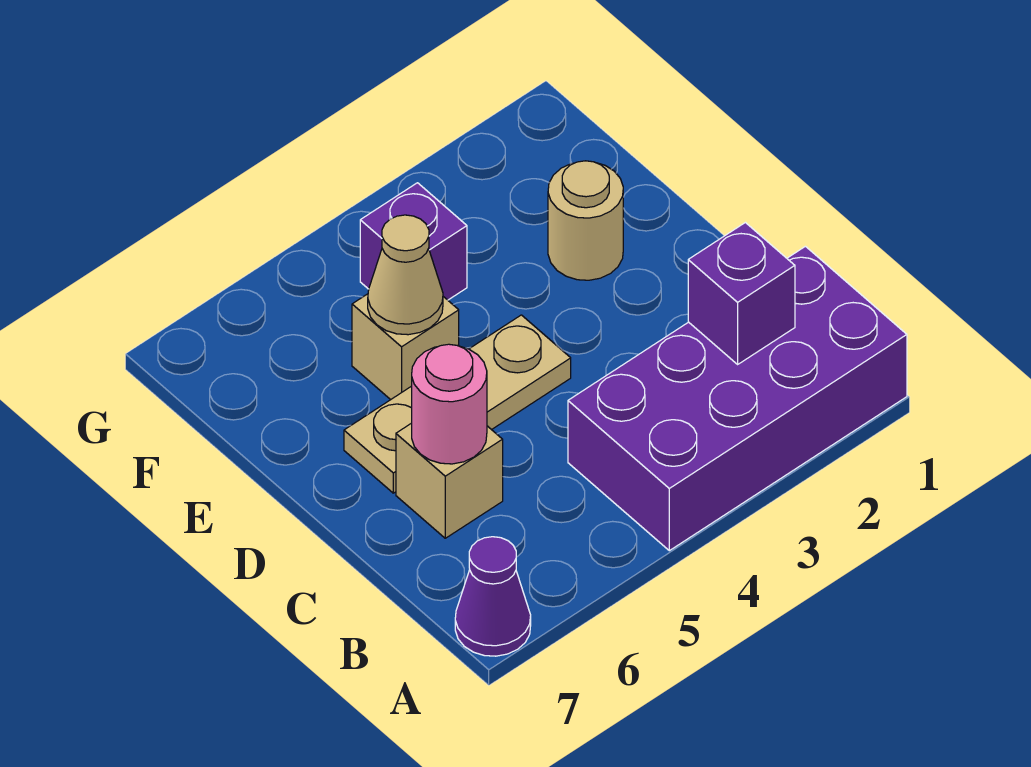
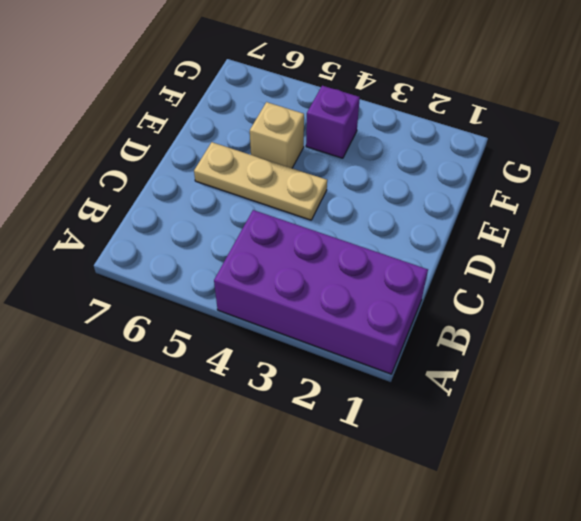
none -> purple 1x1 cone [455,537,531,656]
none -> tan 1x1 brick [396,423,503,538]

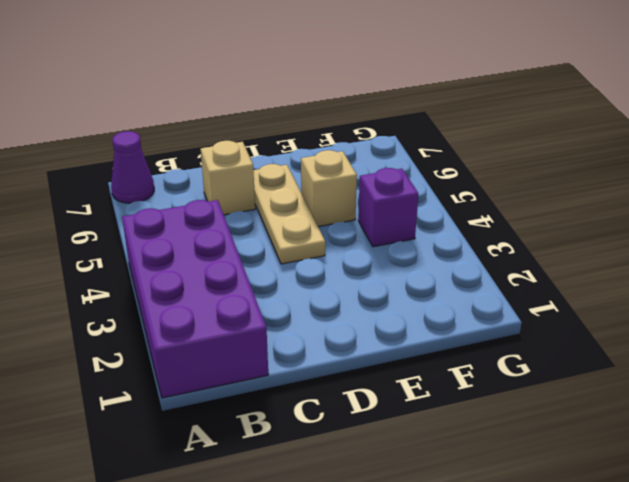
none -> tan 1x1 round brick [548,161,623,280]
none -> purple 1x1 brick [688,223,795,364]

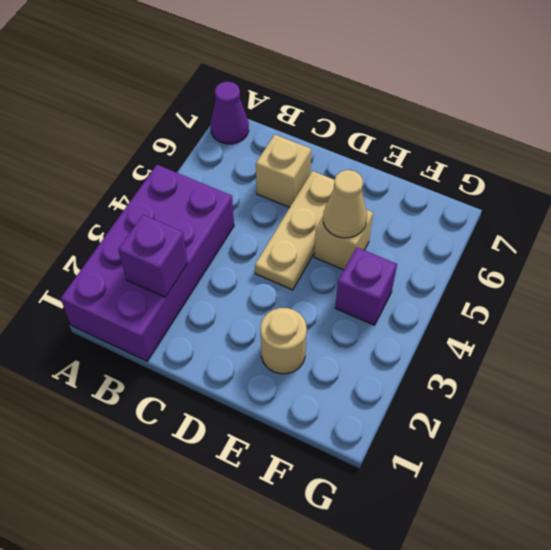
none -> pink 1x1 round brick [412,344,487,464]

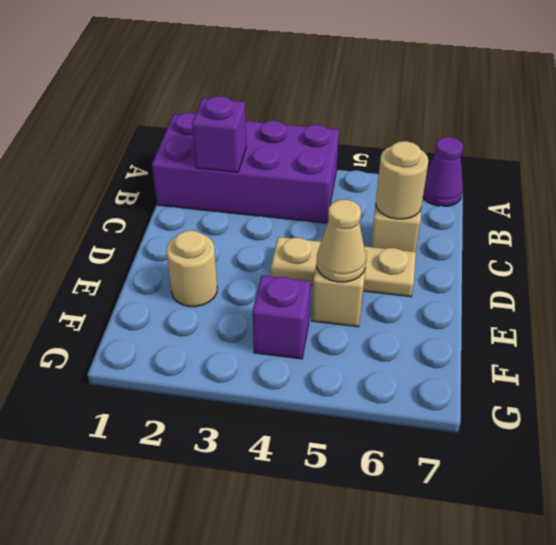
tan 1x1 round brick [376,141,428,219] -> pink 1x1 round brick [412,344,487,464]

